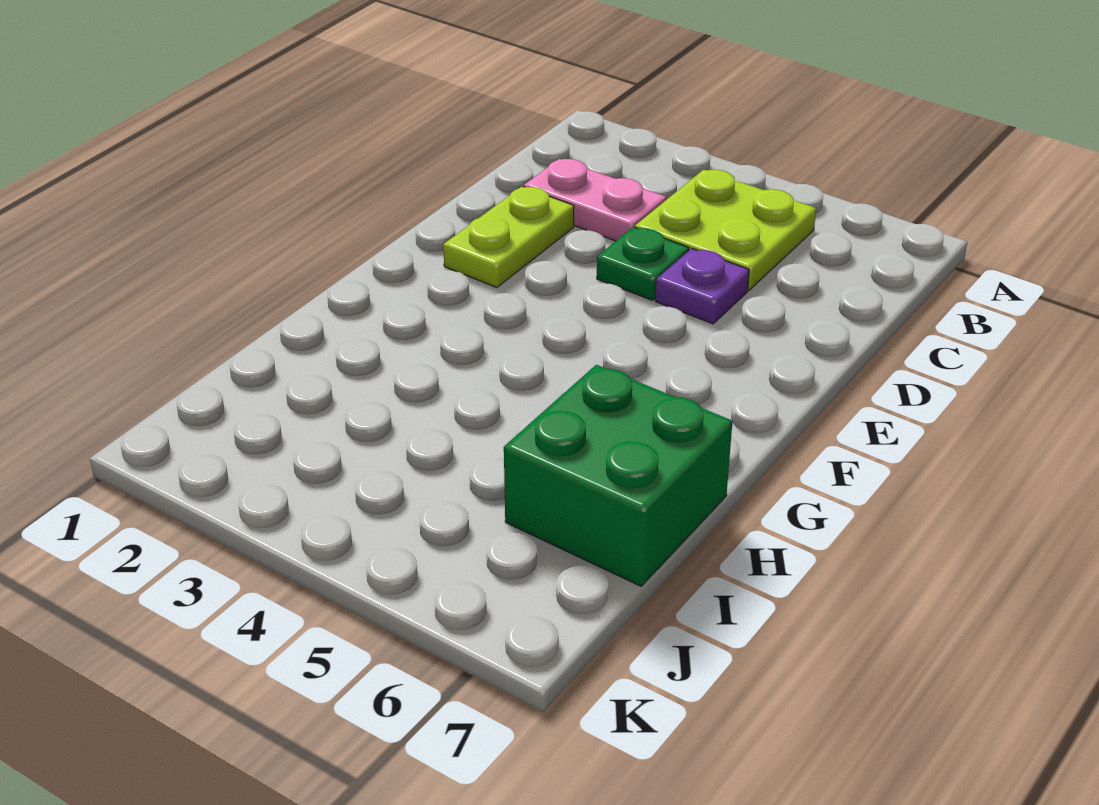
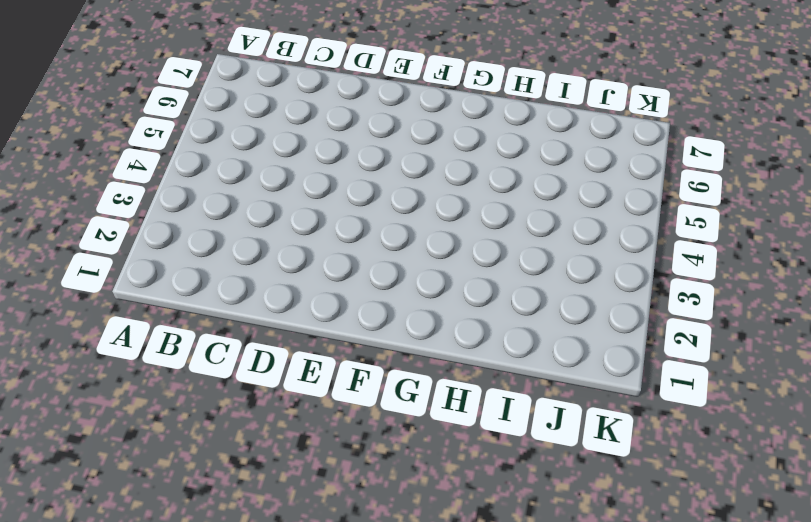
none -> lime 2x2 plate [635,170,816,290]
none -> pink 1x2 plate [524,159,666,241]

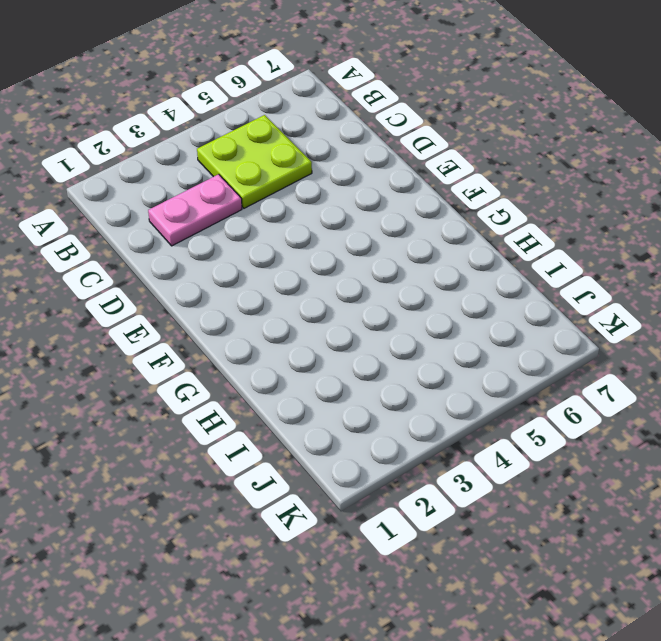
none -> lime 1x2 plate [443,187,574,288]
none -> green 1x1 plate [597,227,689,300]

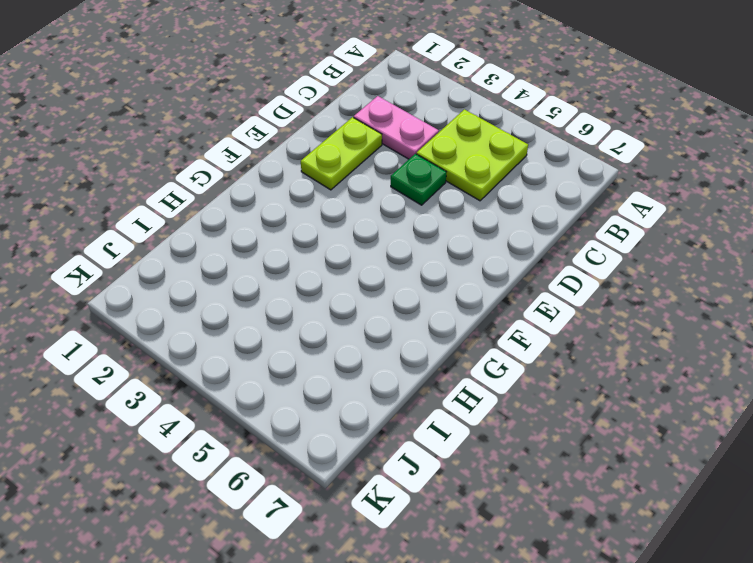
none -> purple 1x1 plate [655,249,749,324]
none -> green 2x2 brick [504,365,732,586]

